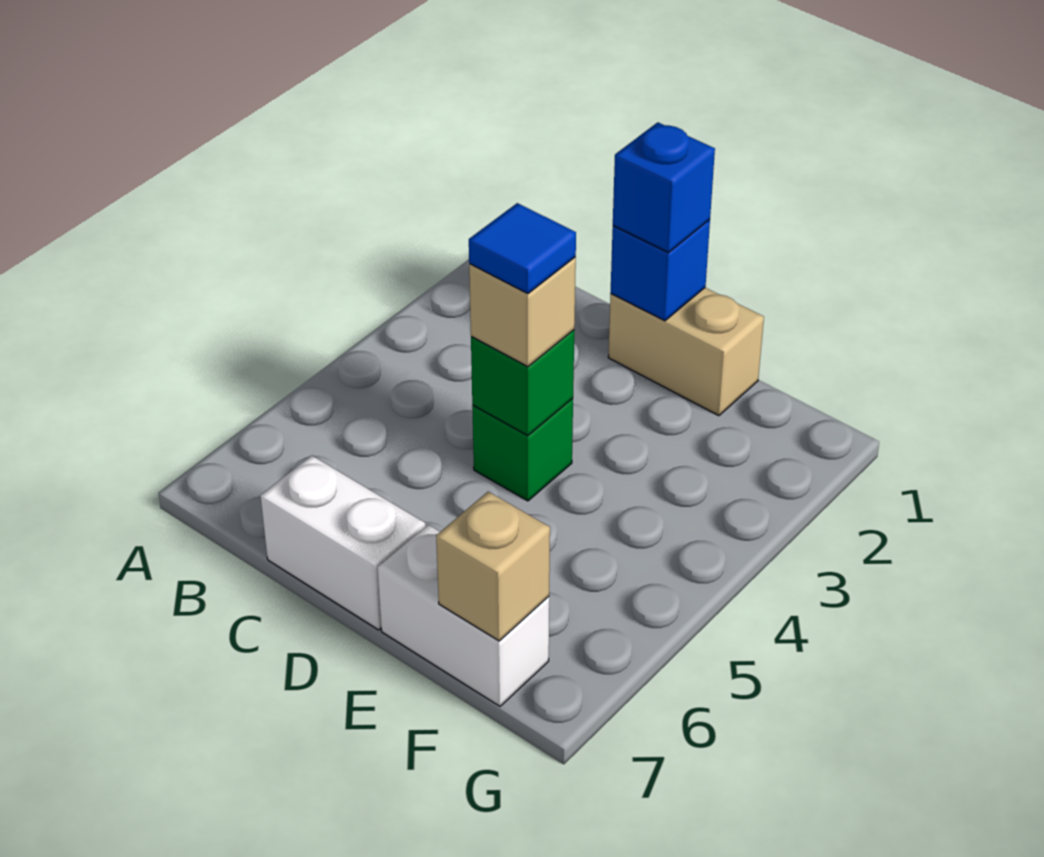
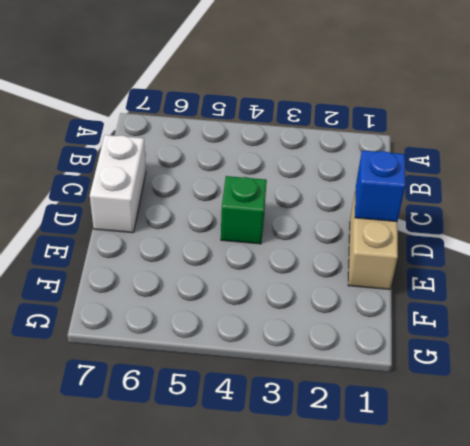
none -> white 1x2 brick [377,525,549,706]
none -> green 1x1 brick [471,330,574,436]

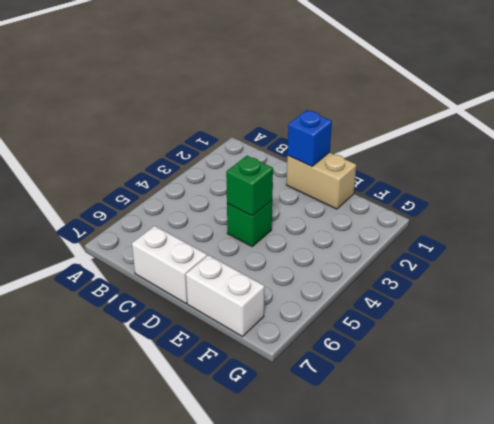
none -> tan 1x1 brick [436,492,550,641]
none -> blue 1x1 brick [613,122,715,253]

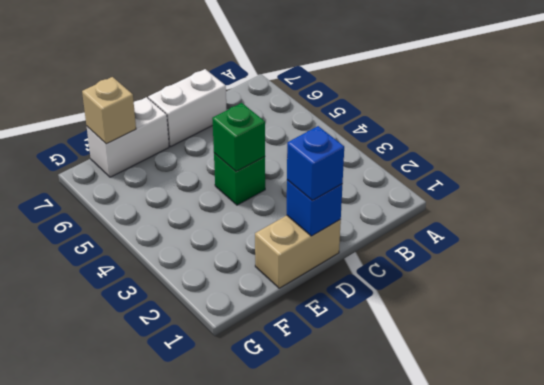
none -> tan 1x1 brick [469,258,576,367]
none -> blue 1x1 tile [469,203,576,294]

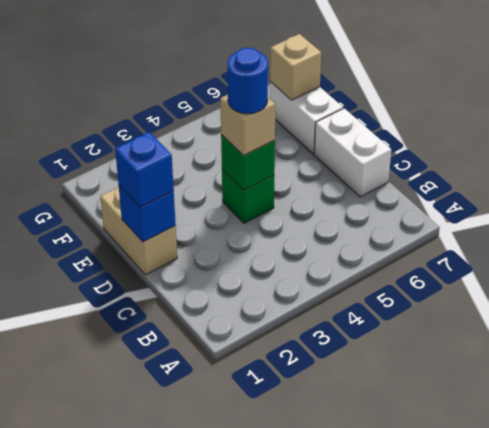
blue 1x1 round brick [227,48,268,114] -> blue 1x1 tile [469,203,576,294]

